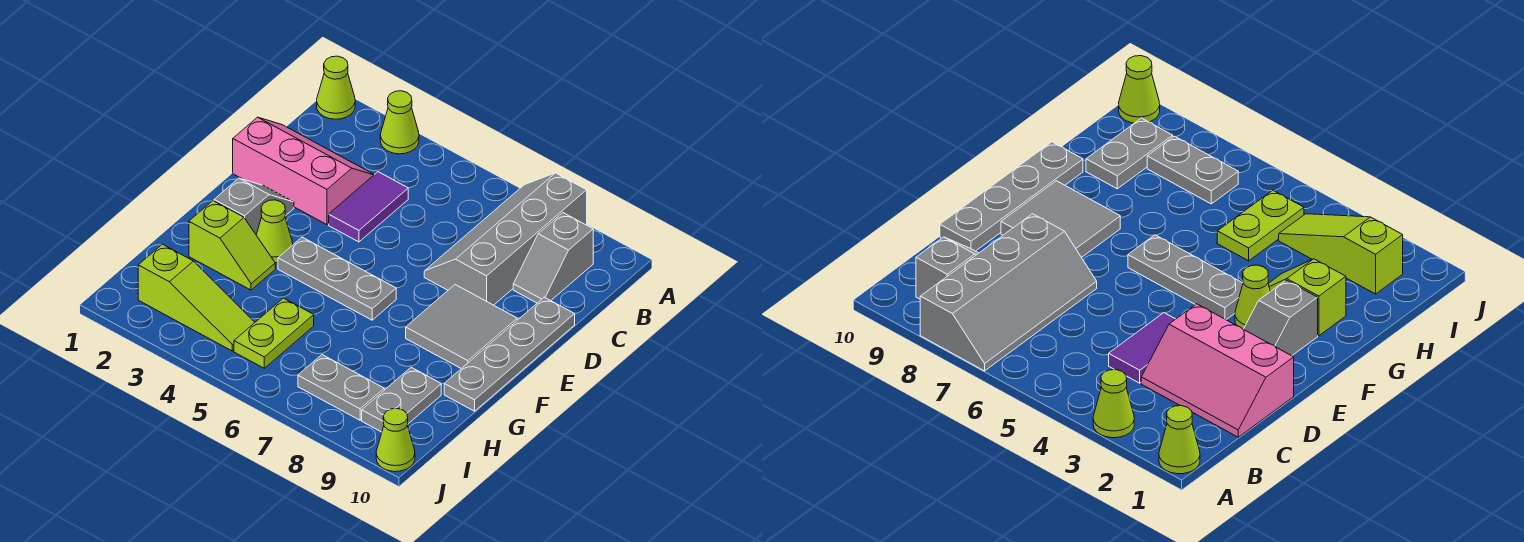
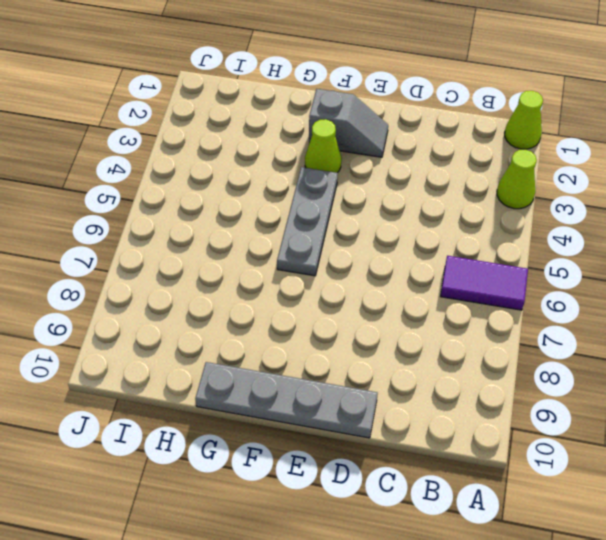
purple 1x2 tile [441,256,528,310] -> purple 1x2 tile moved to [329,172,408,242]
none -> grey 2x4 slope [424,173,587,305]
none -> grey 1x2 slope [513,213,593,303]
none -> pink 2x3 slope [233,117,374,225]

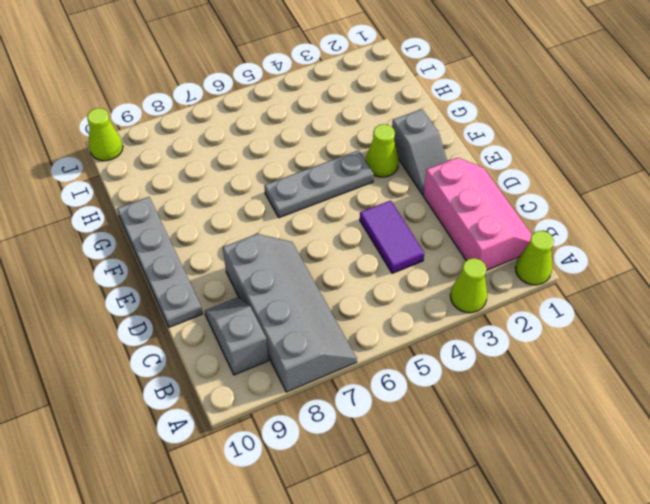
pink 2x3 slope [423,158,532,270] -> pink 2x3 slope turned to [233,117,374,225]
none -> grey 2x2 tile [406,285,517,369]
none -> lime 1x2 slope [189,201,275,290]
none -> lime 1x2 plate [234,298,314,368]

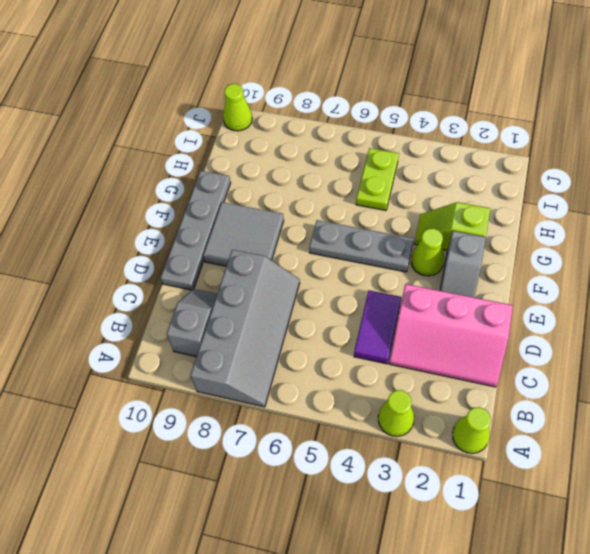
none -> grey 1x2 plate [362,367,441,432]
none -> lime 1x3 slope [138,244,255,351]
none -> grey 1x2 plate [298,355,384,420]

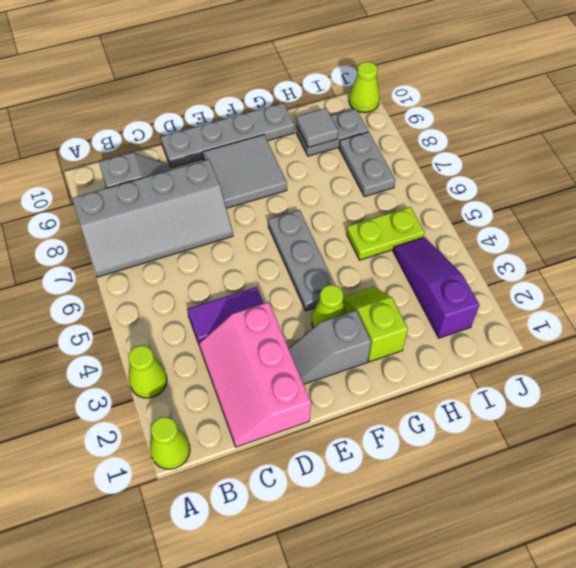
grey 1x1 tile [297,108,338,148] -> none
purple 1x3 slope [393,237,479,338] -> lime 1x3 slope [138,244,255,351]

